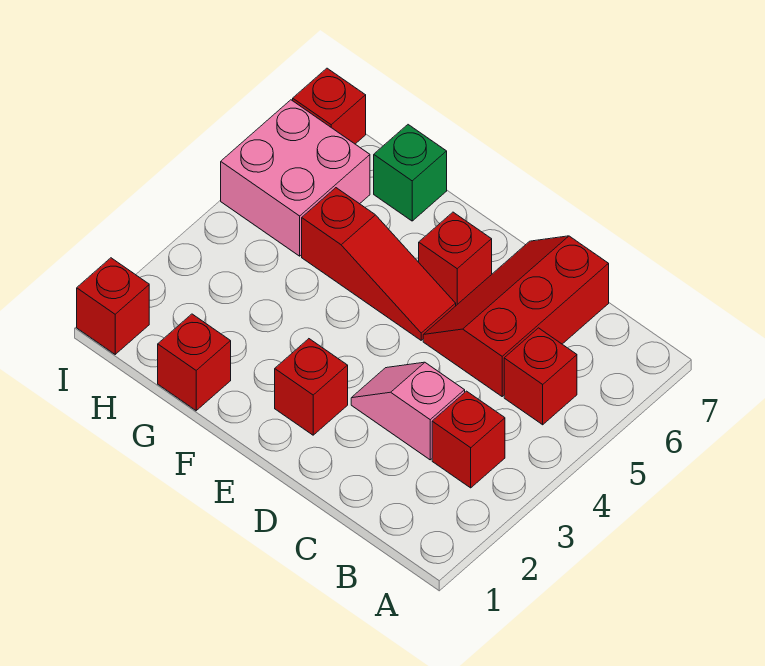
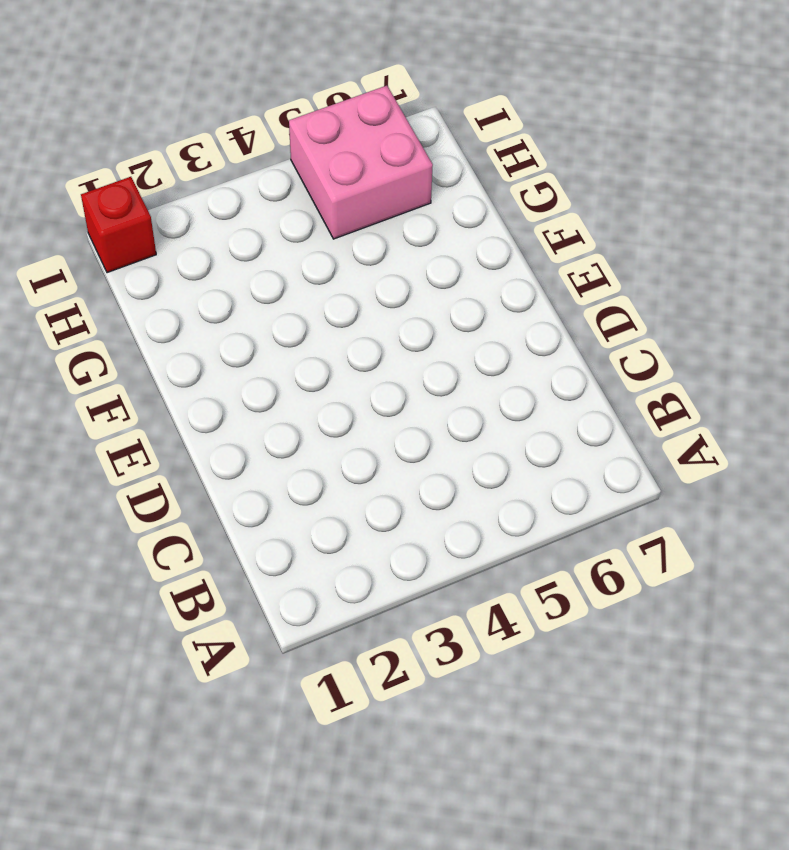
none -> red 1x1 brick [432,391,505,488]
none -> red 1x1 brick [504,328,577,425]
none -> pink 1x2 slope [351,362,465,460]

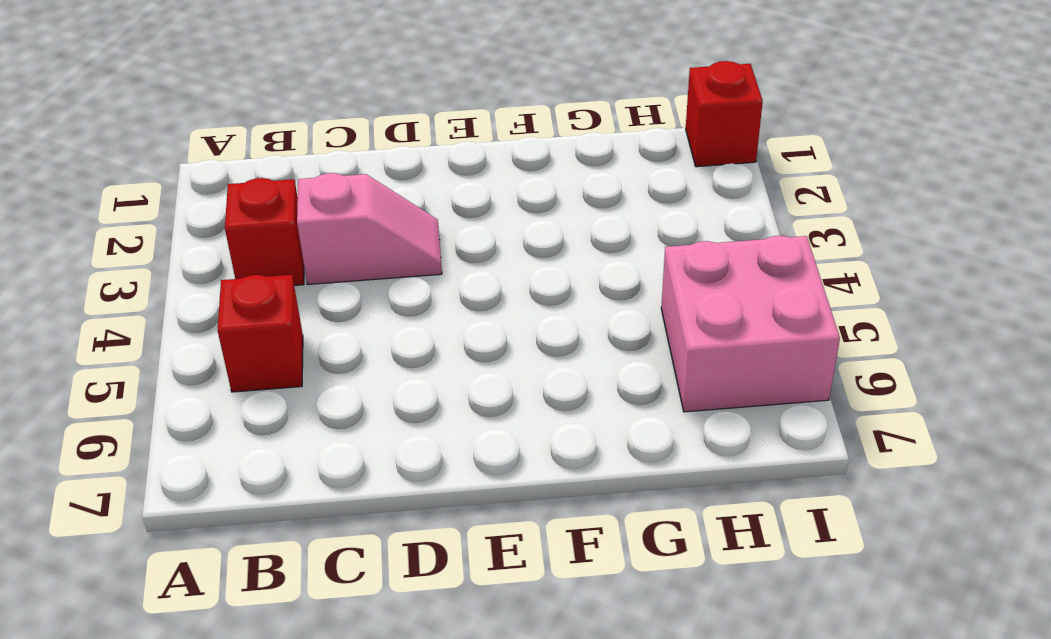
none -> red 2x3 slope [423,236,609,396]
none -> red 1x1 brick [275,339,348,435]
none -> red 1x3 slope [302,188,456,340]

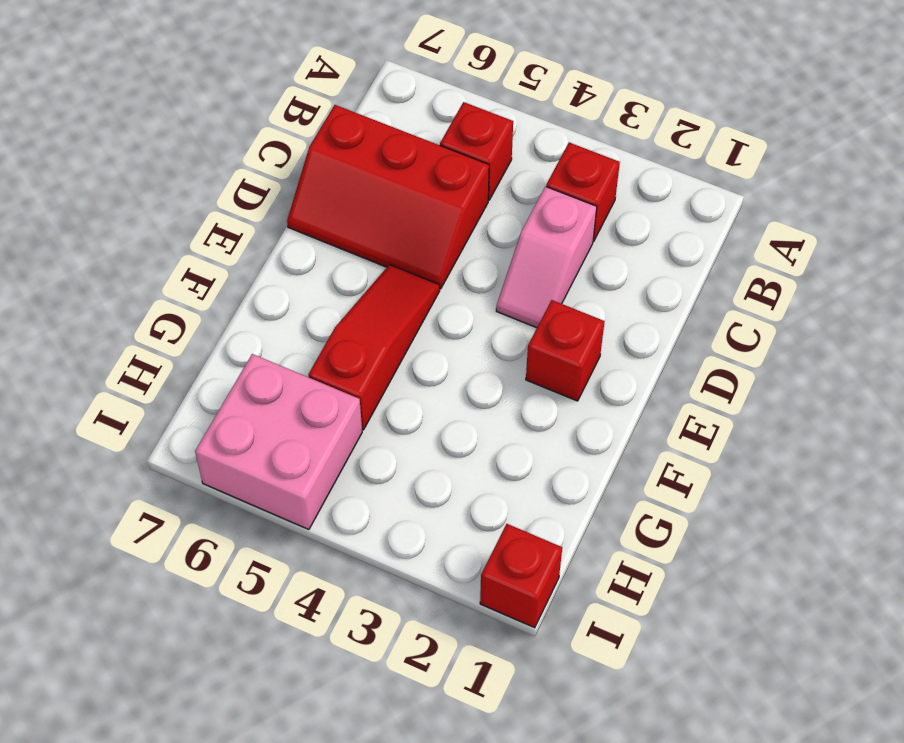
none -> red 1x1 brick [419,212,492,305]
none -> red 1x1 brick [158,314,231,411]
none -> green 1x1 brick [374,125,447,221]

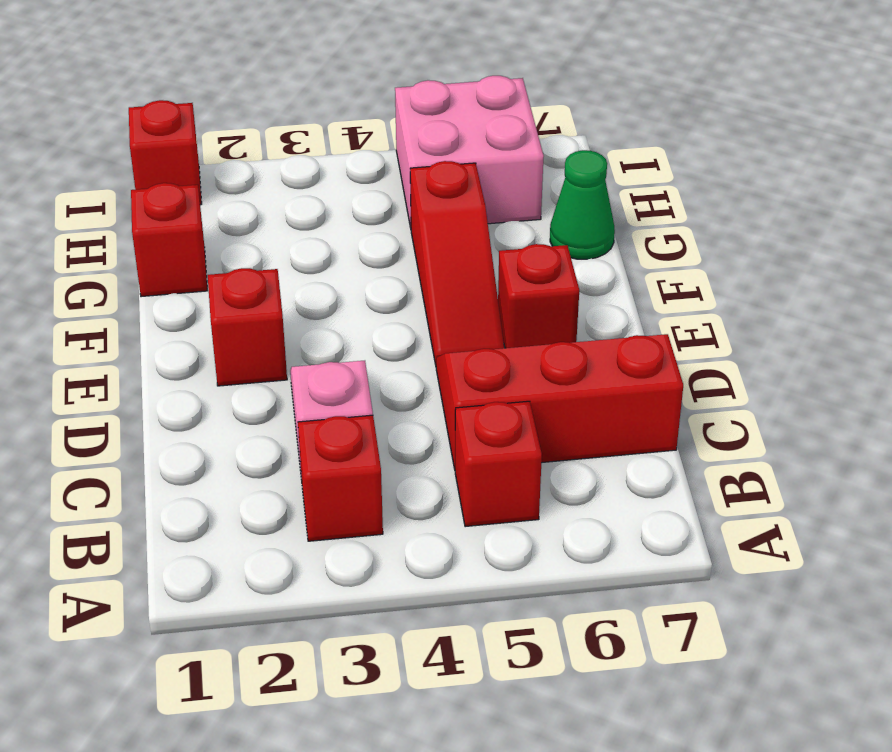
green 1x1 cone [550,150,615,259] -> green 1x1 brick [374,125,447,221]
none -> red 1x1 brick [293,68,366,144]

